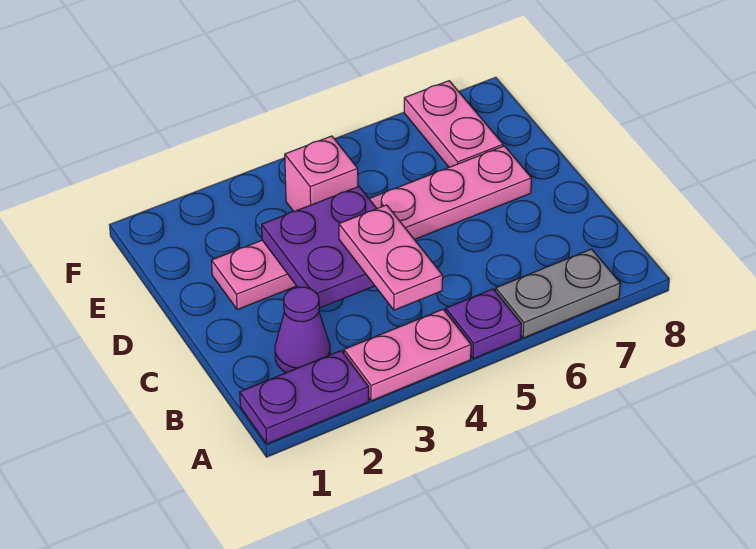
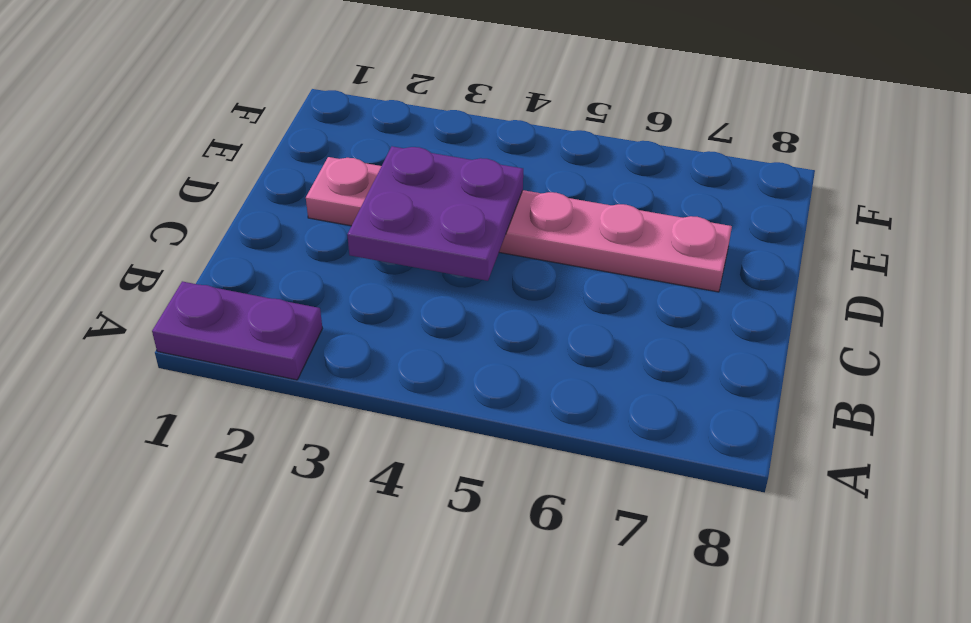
none -> pink 1x2 plate [344,309,471,401]
none -> purple 1x1 plate [446,289,521,359]

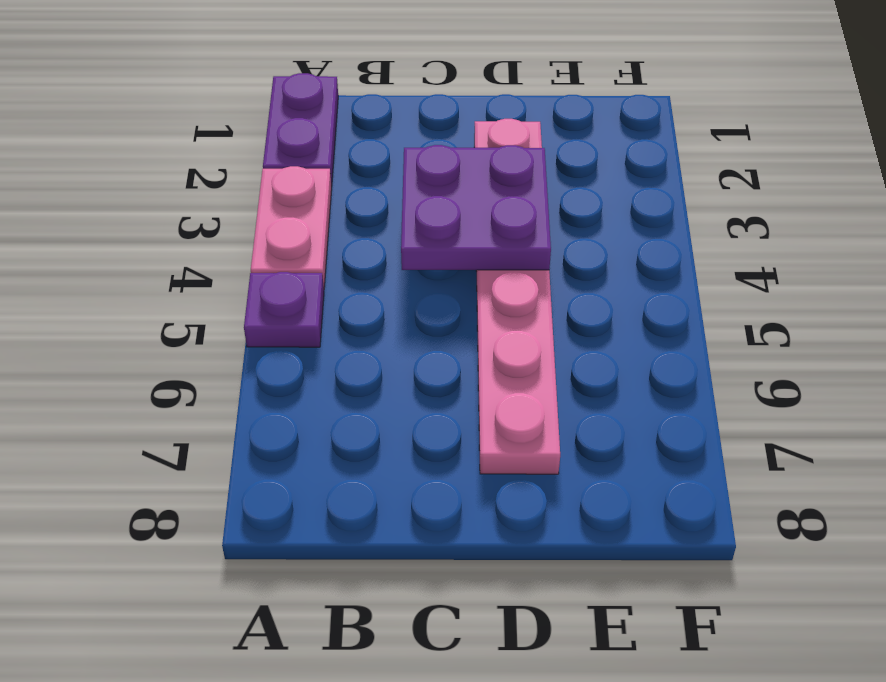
none -> grey 1x2 plate [496,249,620,338]
none -> purple 1x1 cone [275,287,330,373]

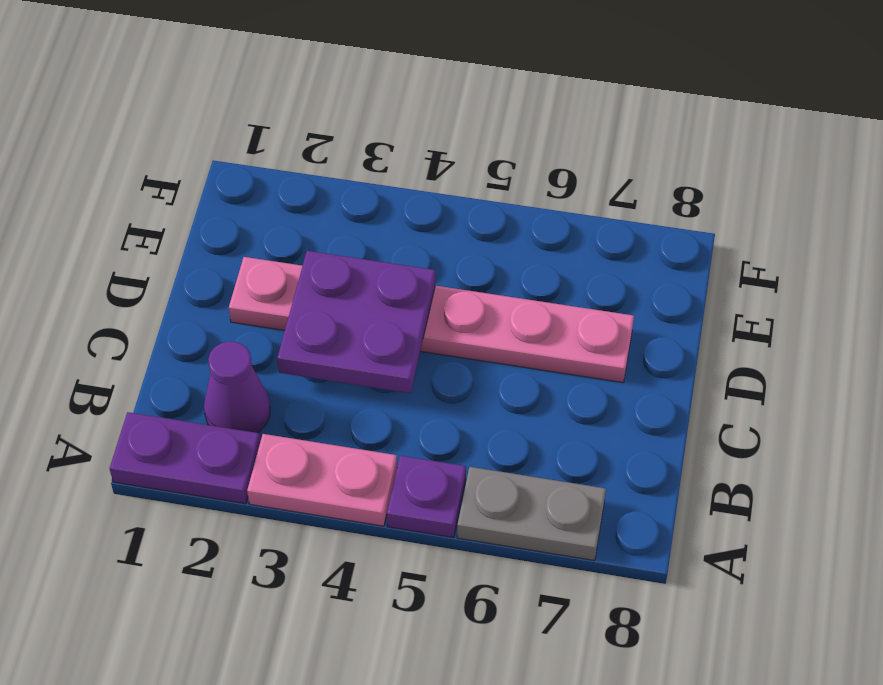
none -> pink 1x1 brick [285,136,358,212]
none -> pink 1x2 plate [404,81,503,167]

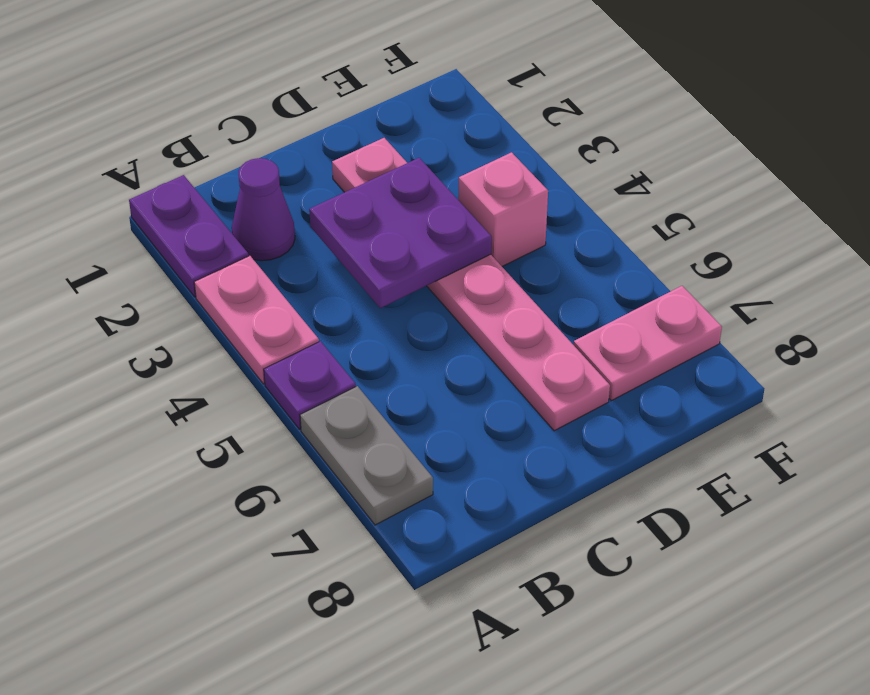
none -> pink 1x2 plate [339,205,443,310]

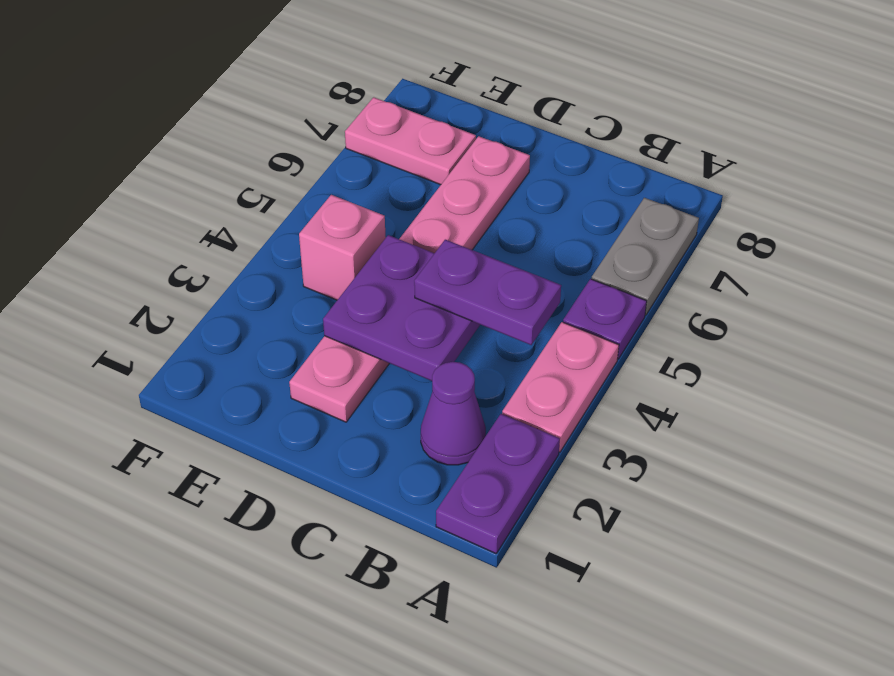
purple 1x2 plate [414,240,561,345] -> pink 1x2 plate [339,205,443,310]

